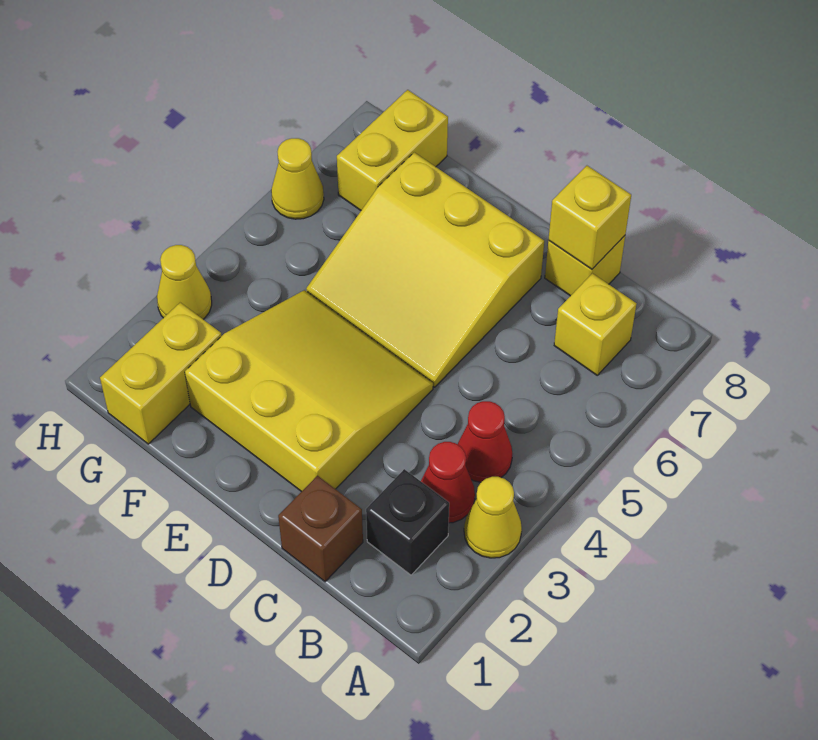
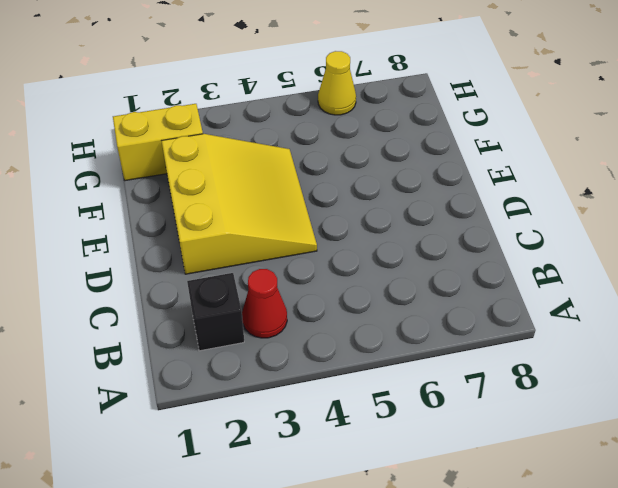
none -> yellow 1x1 cone [464,477,522,558]
none -> red 1x1 cone [458,401,512,482]
none -> yellow 1x1 brick [554,273,636,375]

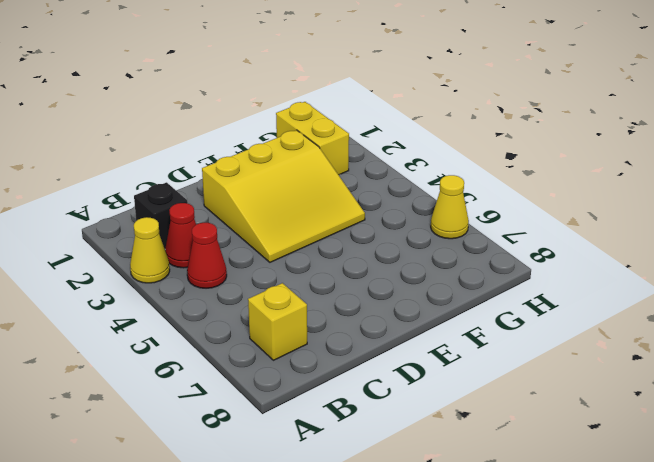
none -> brown 1x1 brick [278,475,363,582]
none -> yellow 1x1 brick [545,236,625,296]
none -> yellow 3x3 slope [306,152,544,387]

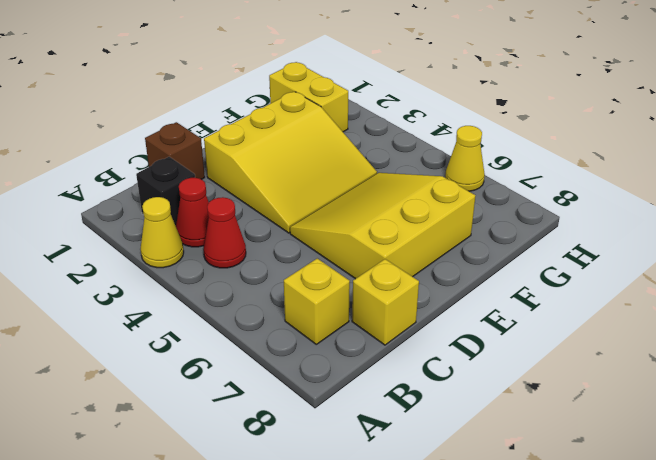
none -> yellow 1x2 brick [337,90,448,210]
none -> yellow 1x1 cone [157,245,212,319]
none -> yellow 1x1 brick [548,166,631,269]

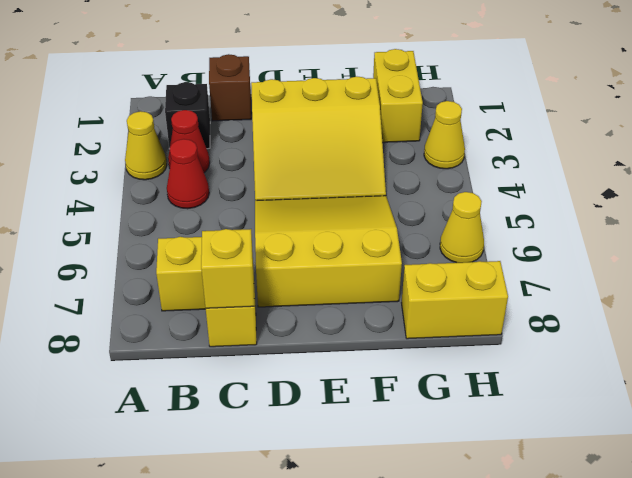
yellow 1x2 brick [402,261,508,339] -> yellow 1x2 brick turned to [337,90,448,210]

